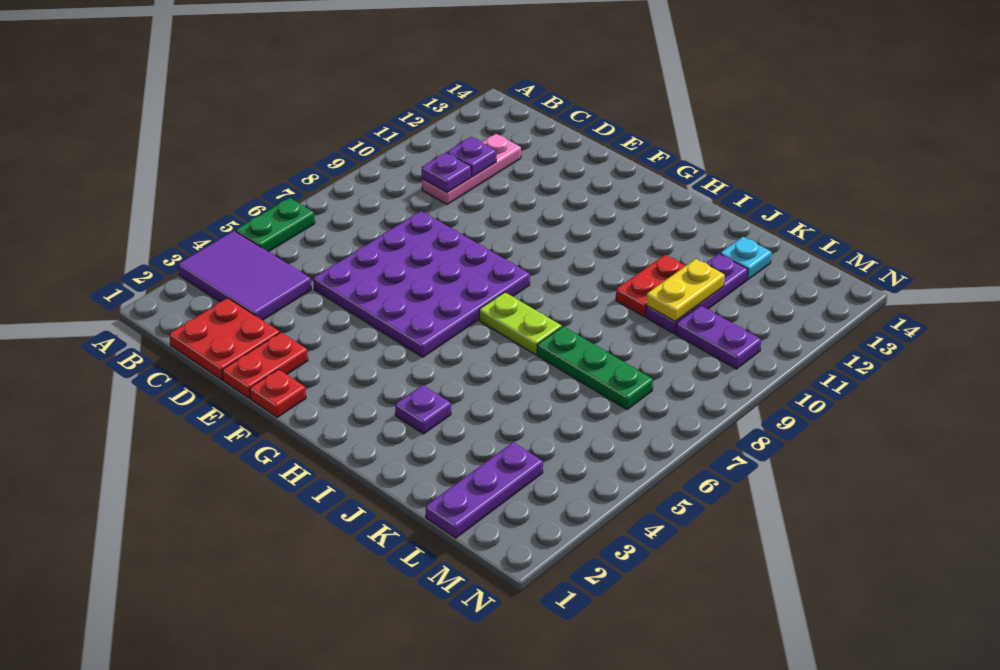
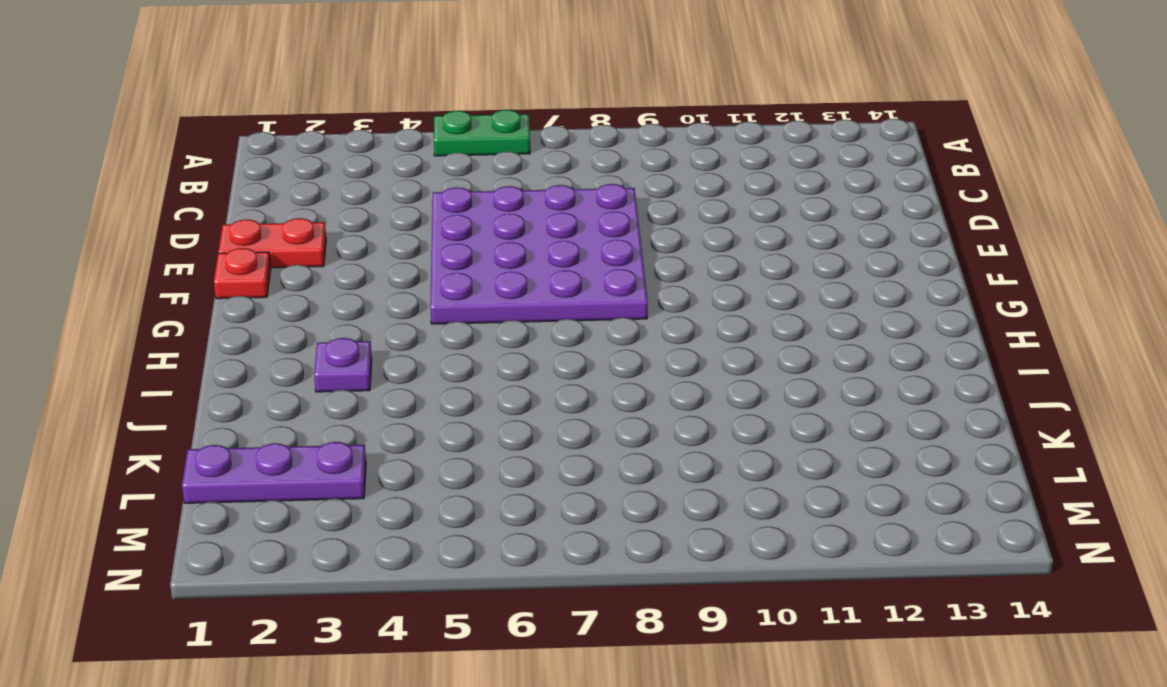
none -> purple 2x3 tile [178,231,311,320]
none -> red 2x2 plate [169,298,280,380]
none -> pink 1x3 plate [422,134,521,204]

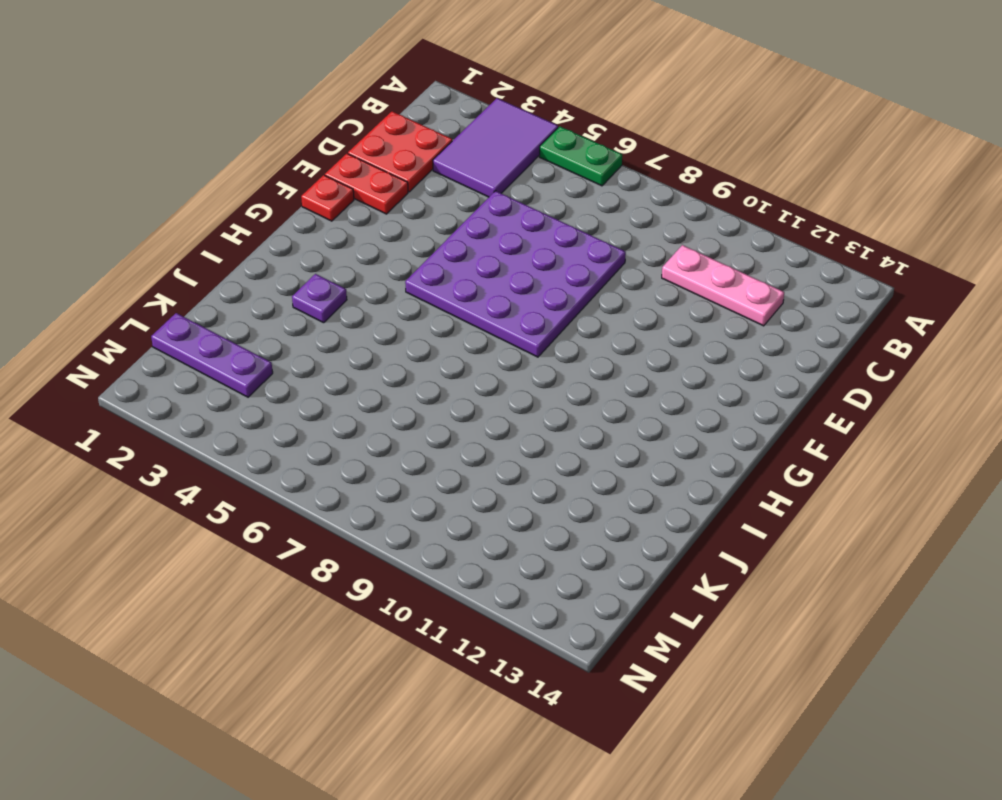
none -> lime 1x2 plate [479,292,562,355]
none -> green 1x3 plate [537,326,653,410]
none -> red 1x2 plate [616,255,685,316]

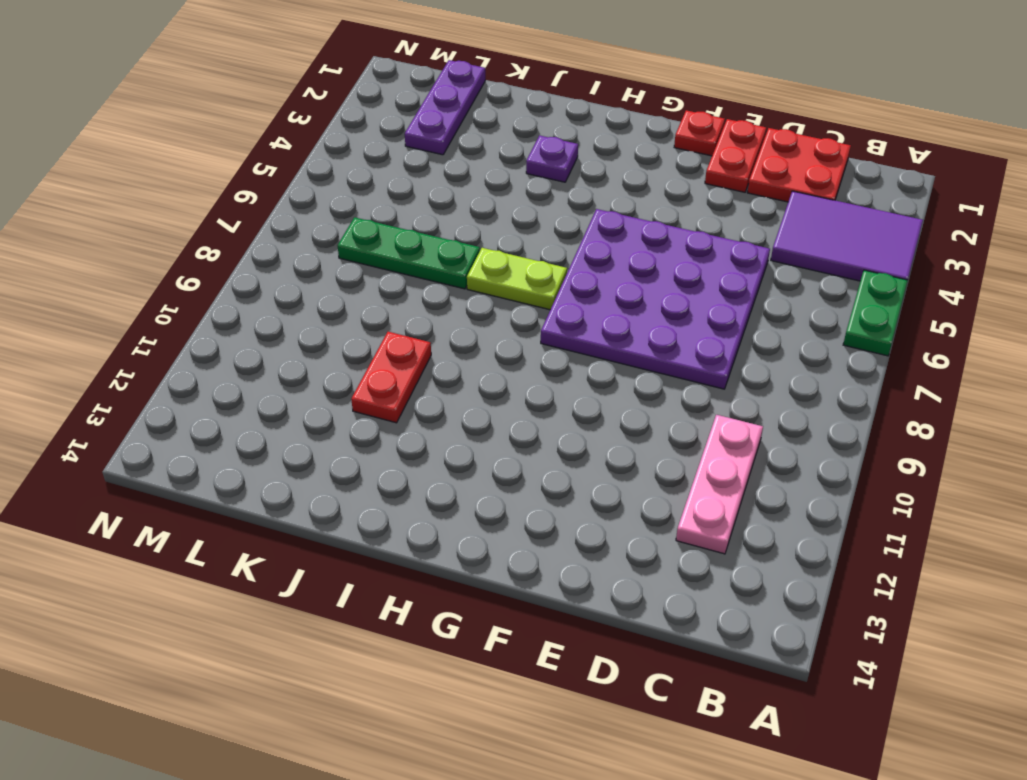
none -> purple 1x3 plate [646,254,748,333]
none -> cyan 1x1 plate [720,237,772,280]
none -> purple 1x2 plate [676,306,761,369]

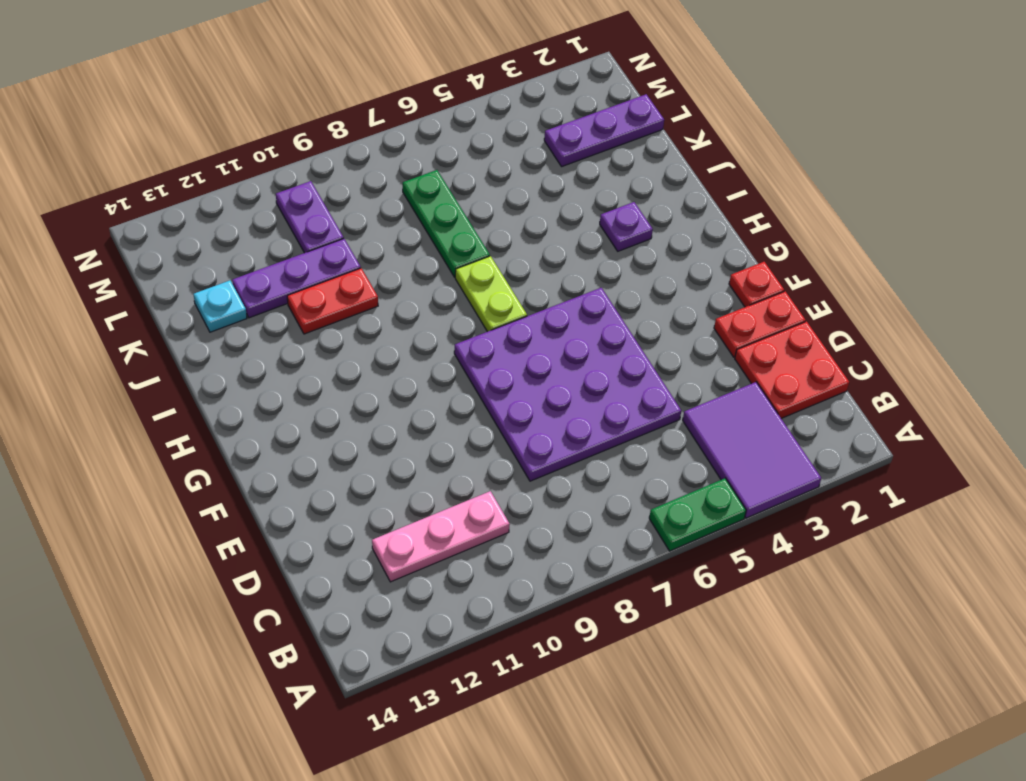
none -> purple 1x1 plate [422,152,471,193]
none -> purple 1x1 plate [447,137,496,177]
none -> yellow 1x2 plate [646,259,725,321]

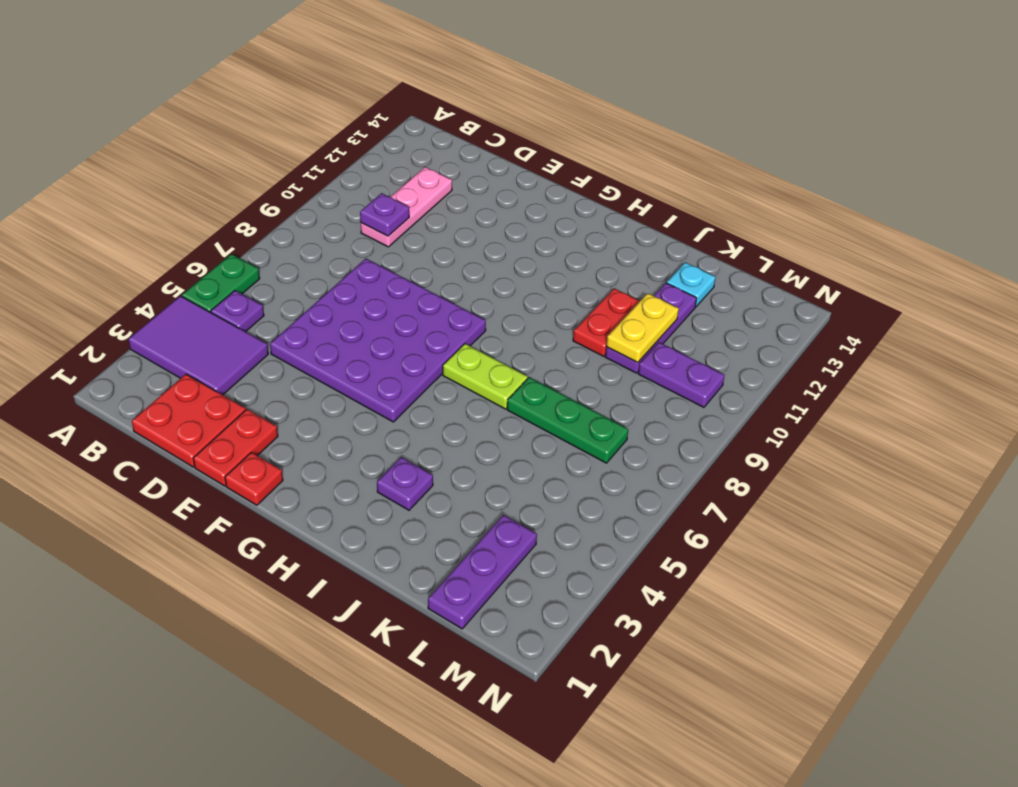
purple 1x1 plate [211,291,264,332] -> purple 1x1 plate moved to [447,137,496,177]

